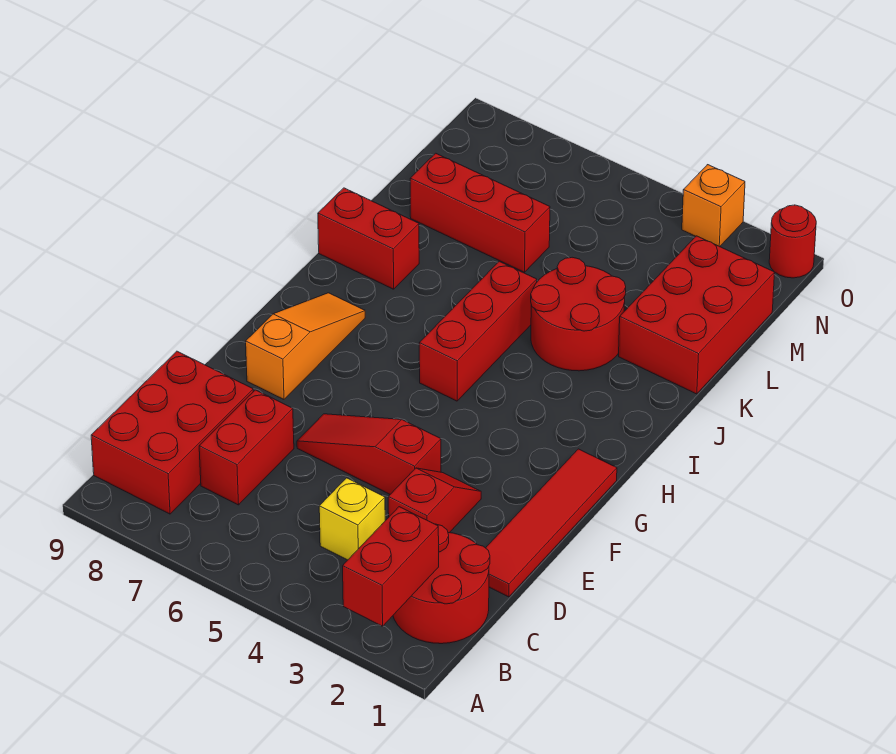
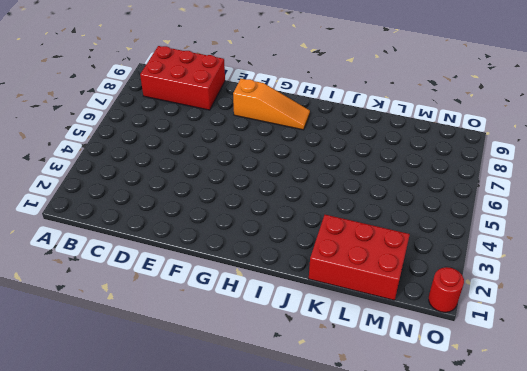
none -> red 2x2 round brick [393,524,490,644]
none -> yellow 1x1 brick [319,478,385,560]
none -> red 1x2 brick [199,390,294,505]

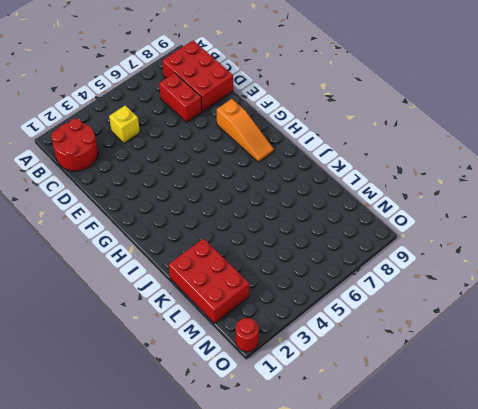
none -> red 1x4 tile [486,449,617,597]
none -> red 1x2 slope [388,468,481,533]
none -> red 1x3 slope [297,414,441,494]

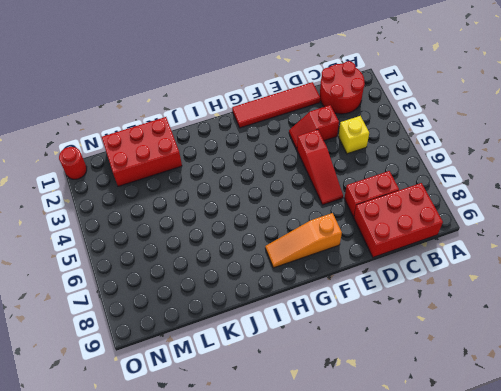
none -> red 1x3 brick [419,261,537,401]
none -> red 2x2 round brick [531,257,626,371]
none -> red 1x2 brick [318,188,419,289]

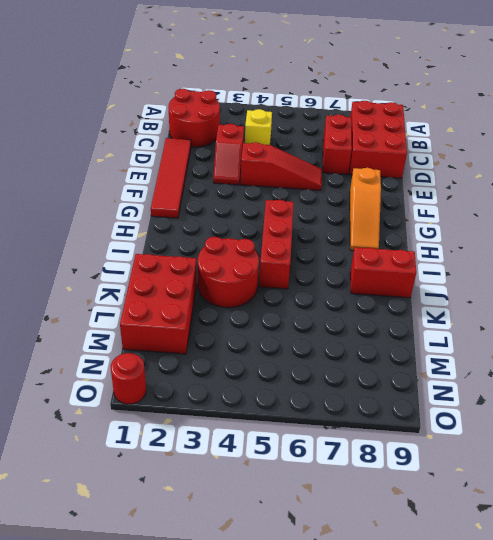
none -> red 1x3 brick [410,153,550,272]
none -> orange 1x1 brick [682,165,745,247]
none -> red 1x2 brick [343,507,439,626]

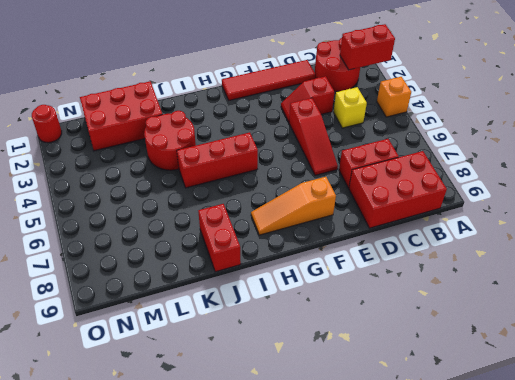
orange 1x1 brick [377,77,411,117] -> orange 1x1 brick moved to [682,165,745,247]
none -> red 1x3 brick [410,153,550,272]

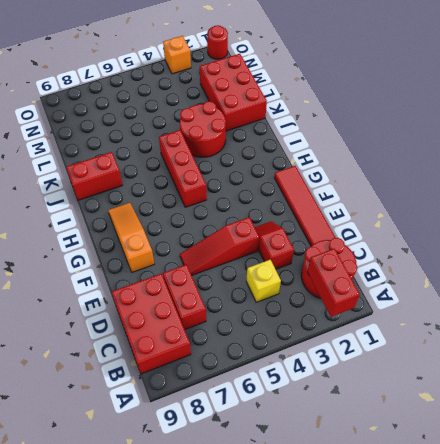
none -> red 1x3 brick [410,153,550,272]

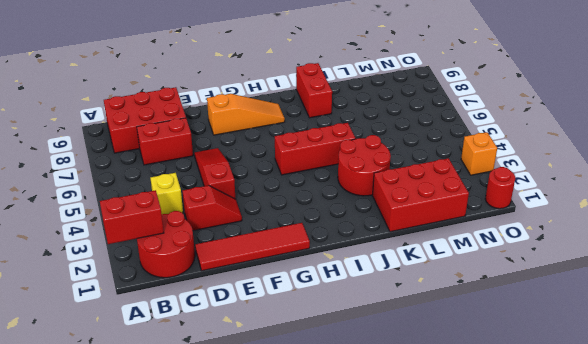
none -> red 1x3 brick [410,153,550,272]

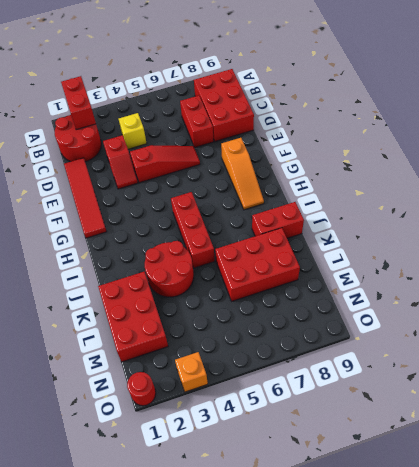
red 2x3 brick [215,228,300,301] -> red 1x3 brick [410,153,550,272]

